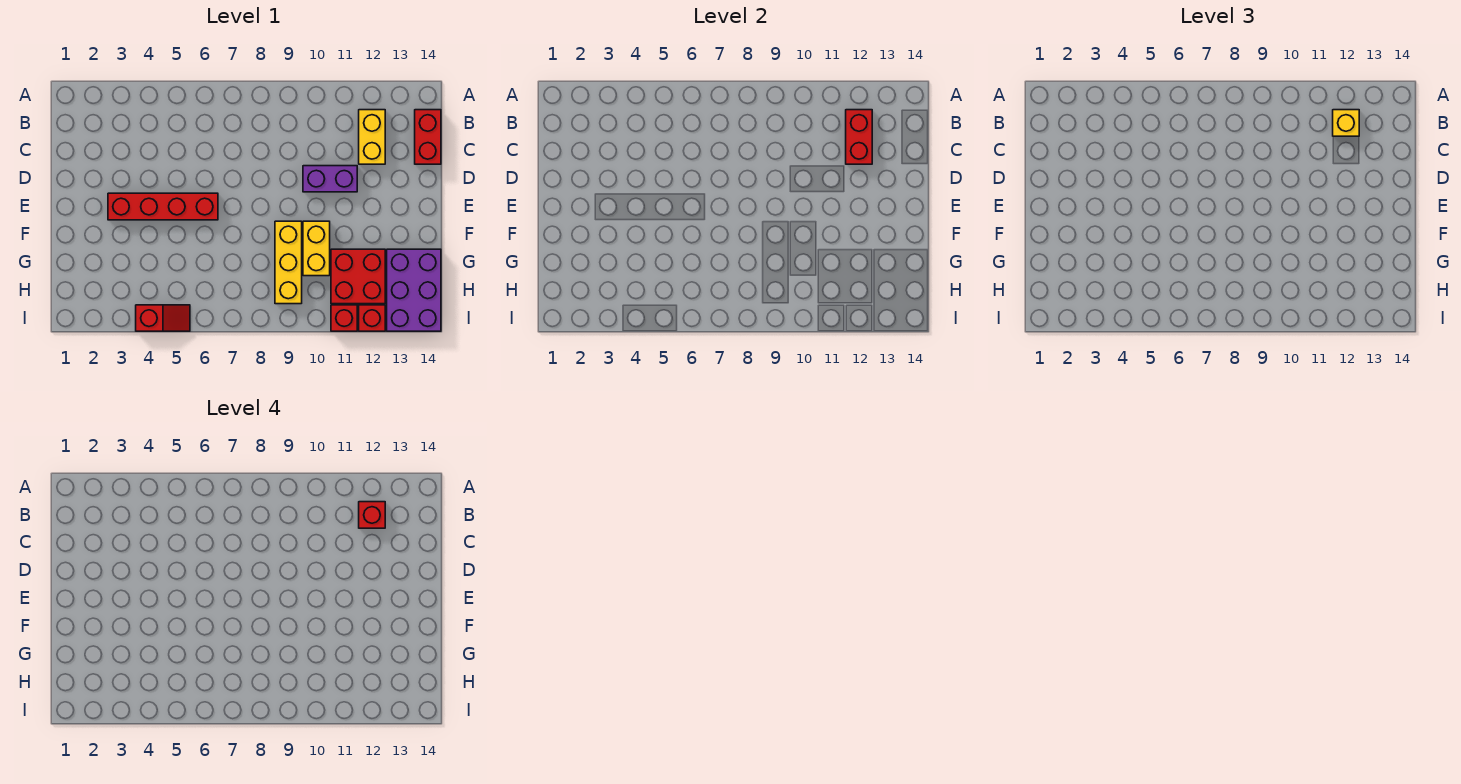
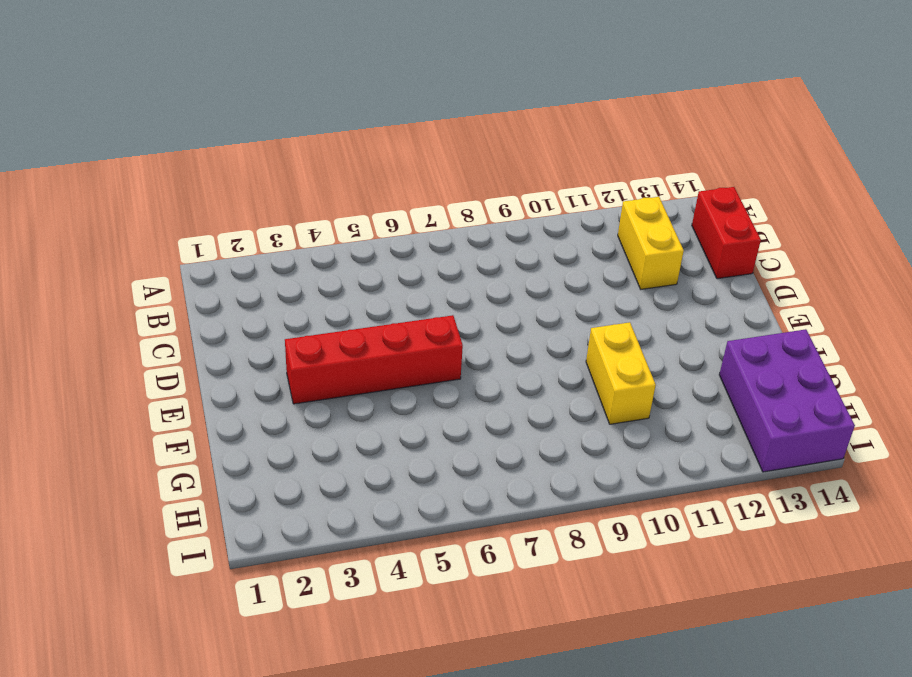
none -> purple 1x2 brick [303,166,357,192]
none -> yellow 1x3 brick [275,221,302,304]
none -> red 2x2 brick [331,249,385,304]

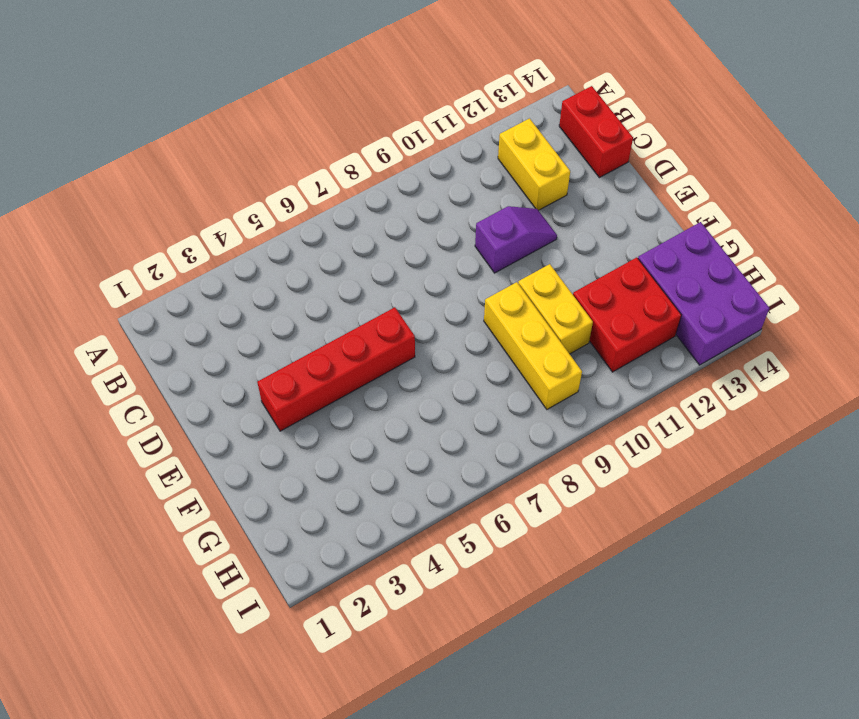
purple 1x2 slope [475,206,557,273] -> purple 1x2 brick [303,166,357,192]
none -> red 1x2 slope [136,305,190,331]
none -> red 1x1 brick [331,305,357,331]
none -> red 1x1 brick [359,305,385,331]

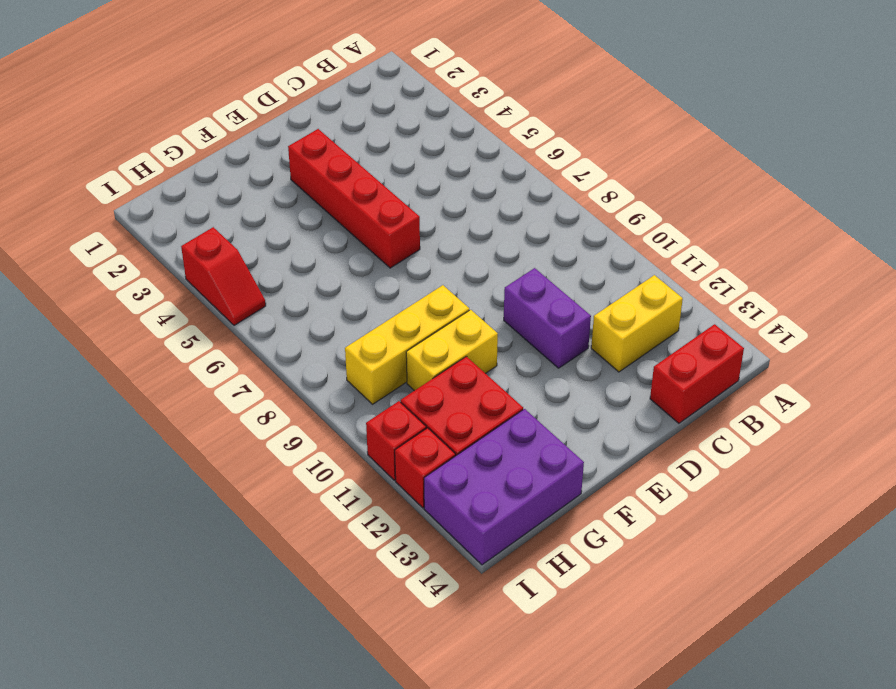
none -> red 1x2 brick [846,110,872,164]
none -> yellow 1x1 brick [1333,110,1359,136]
none -> red 1x1 brick [359,502,385,528]

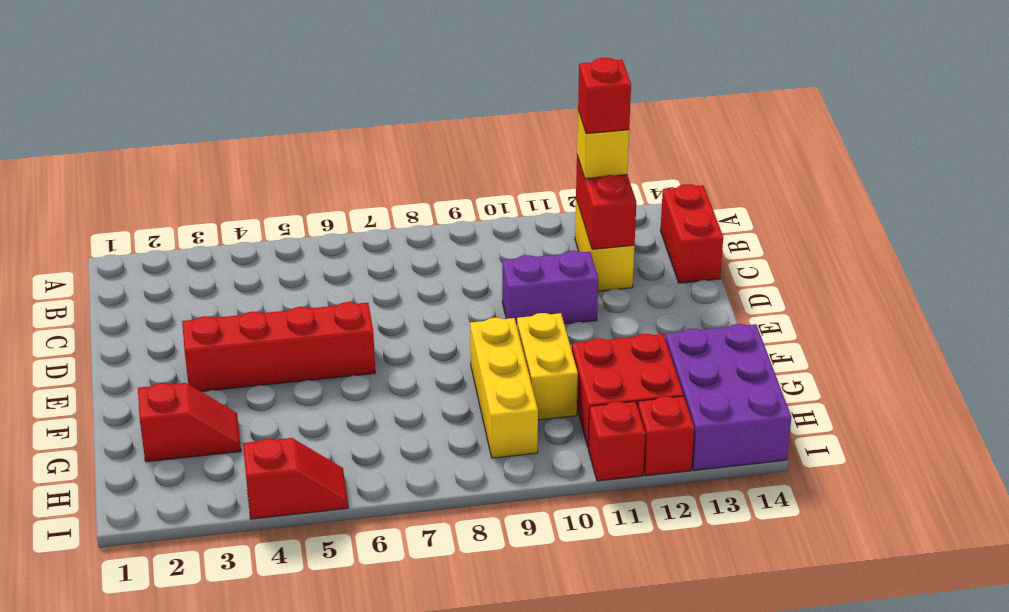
red 1x2 slope [138,383,241,462] -> none

